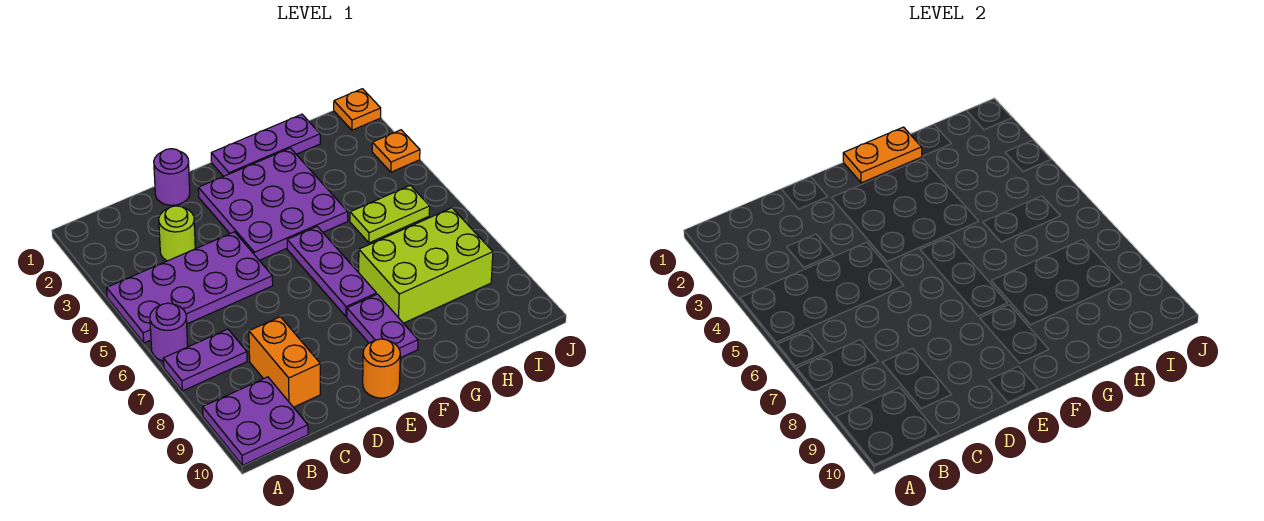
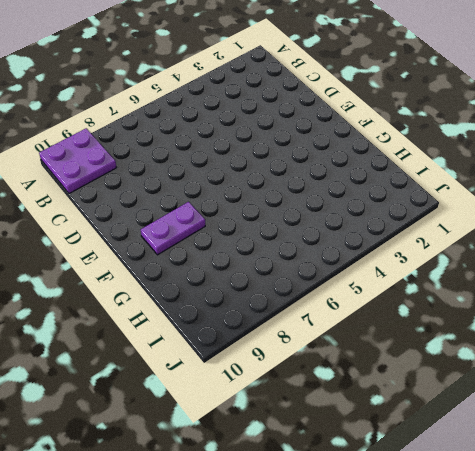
none -> purple 2x4 plate [107,232,273,343]
none -> purple 1x1 round brick [150,303,188,361]
none -> purple 1x2 plate [163,329,247,391]

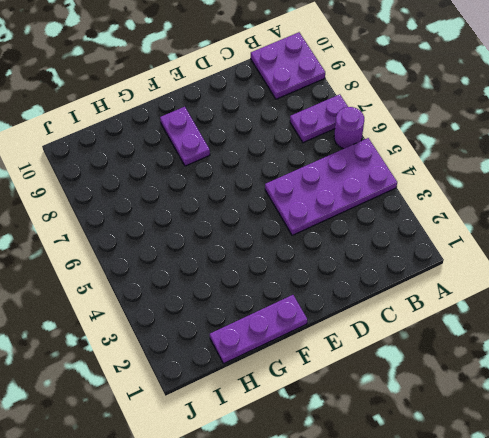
none -> lime 1x1 round brick [159,206,195,261]
none -> orange 1x2 brick [249,317,320,407]
none -> purple 1x1 round brick [154,149,190,205]

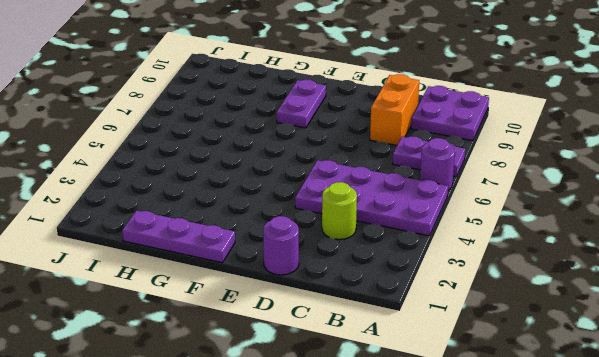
none -> purple 3x3 plate [198,148,348,260]
none -> orange 1x1 round brick [363,339,400,398]
none -> purple 1x3 plate [287,227,376,317]

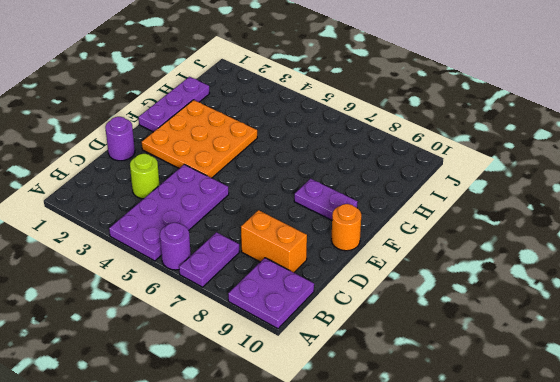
orange 3x3 plate [142,100,257,178] -> purple 3x3 plate [198,148,348,260]
none -> purple 1x3 plate [287,227,376,317]
none -> lime 2x3 brick [359,208,493,323]
none -> lime 1x2 plate [350,185,430,243]

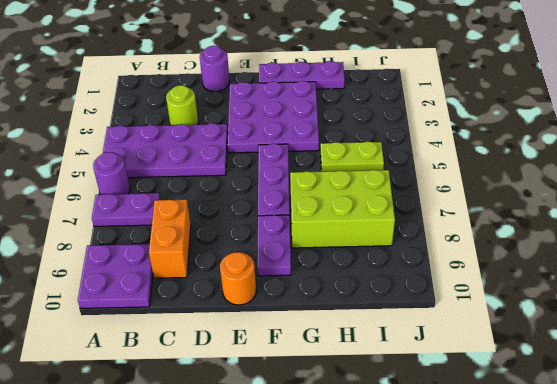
none -> orange 1x1 plate [334,89,381,130]
none -> orange 1x1 plate [372,130,420,172]
none -> orange 1x2 plate [843,127,922,183]

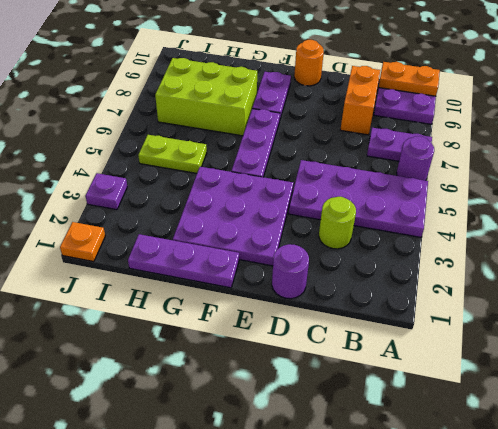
orange 1x2 plate [379,62,440,96] -> orange 1x2 plate moved to [843,127,922,183]
purple 1x1 plate [85,173,127,210] -> orange 1x1 plate [372,130,420,172]

